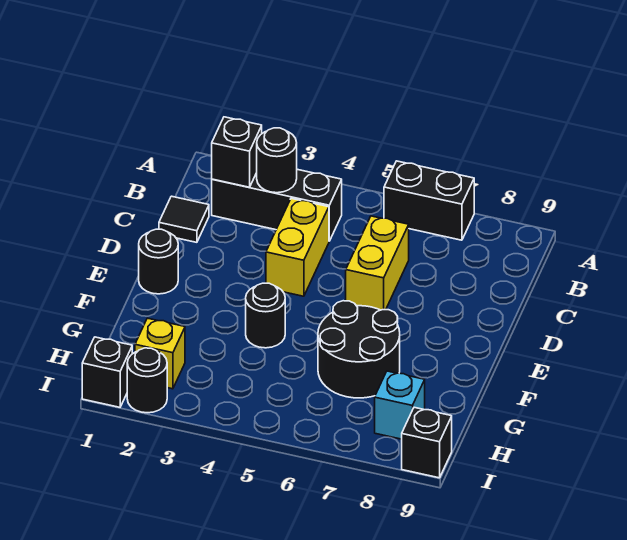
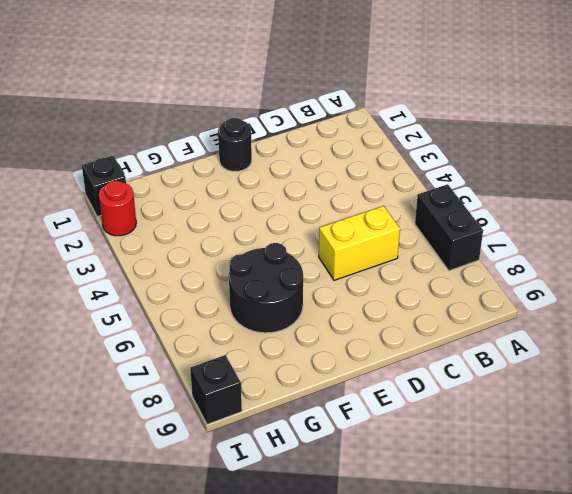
red 1x1 round brick [99,181,136,236] -> black 1x1 round brick [127,348,167,413]
none -> black 1x3 brick [212,169,342,241]
none -> black 1x1 tile [159,196,209,242]
none -> yellow 1x2 brick [266,198,329,296]

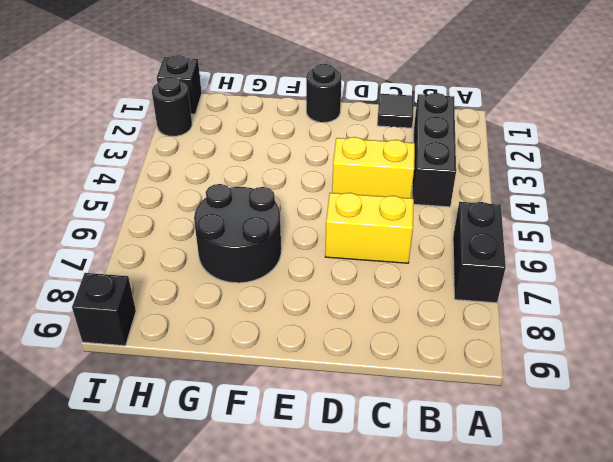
none -> black 1x1 round brick [246,283,285,348]
none -> yellow 1x1 brick [135,318,185,389]
none -> cyan 1x1 brick [375,371,425,439]

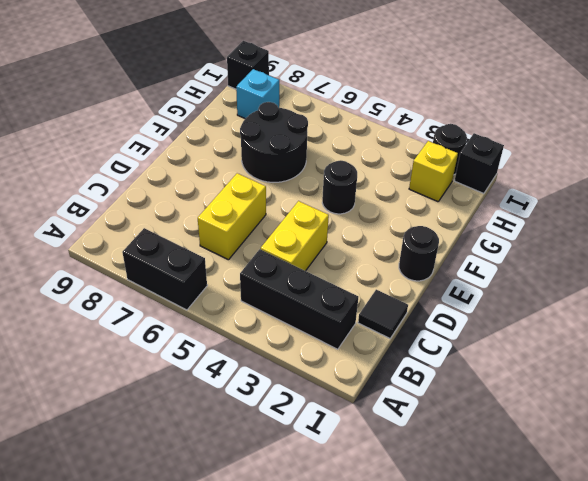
none -> black 1x1 brick [212,117,262,187]
none -> black 1x1 round brick [257,128,297,193]

